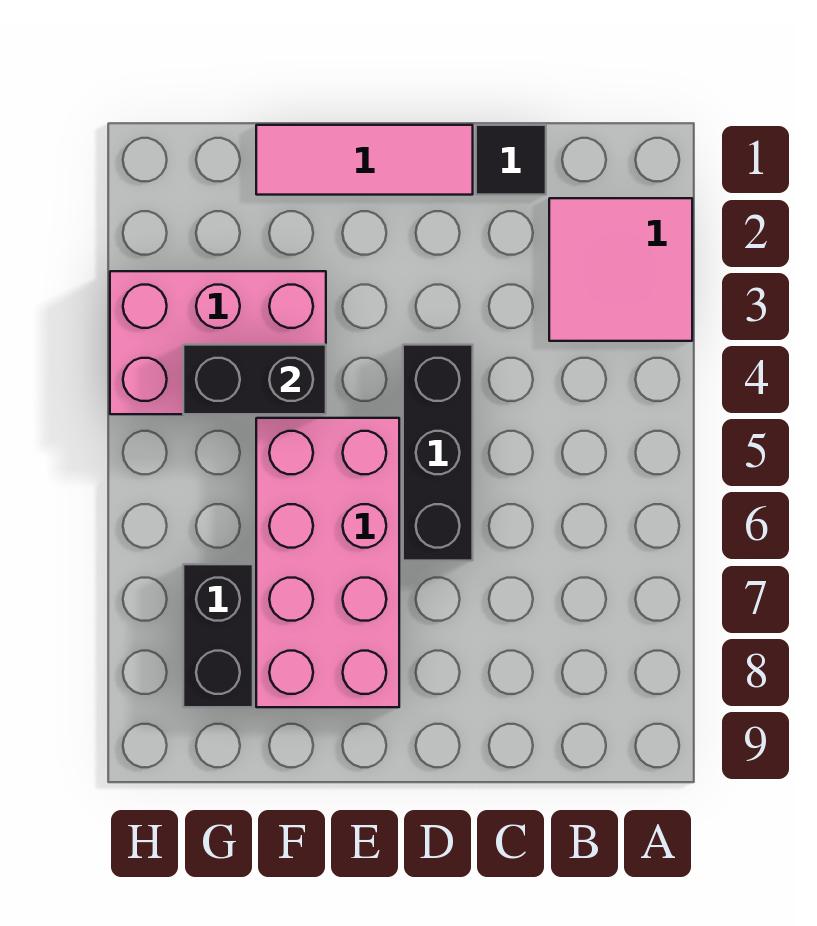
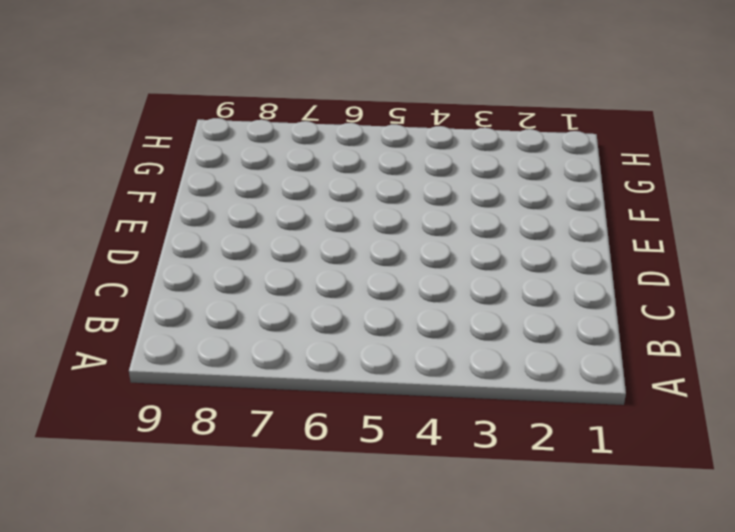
none -> pink 2x2 tile [549,198,692,341]
none -> black 1x1 tile [476,125,546,195]

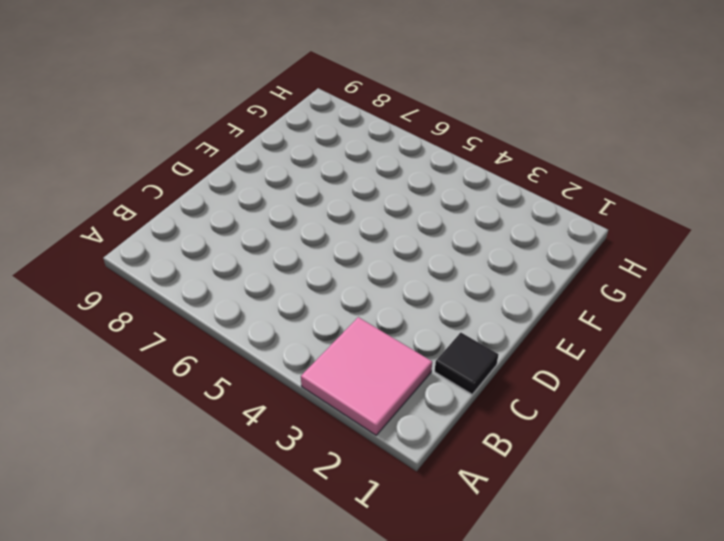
none -> pink 1x3 tile [256,125,473,195]
none -> black 1x3 brick [403,345,473,561]

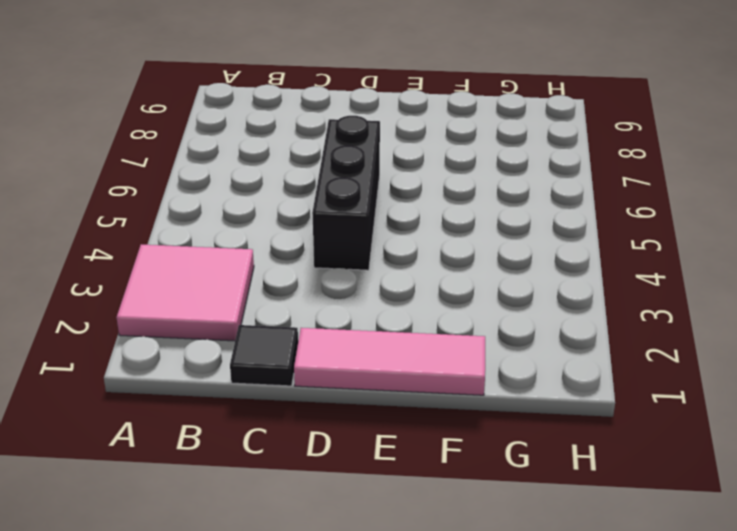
none -> pink 2x4 brick [256,418,399,707]
none -> pink 2x3 brick [110,271,326,414]

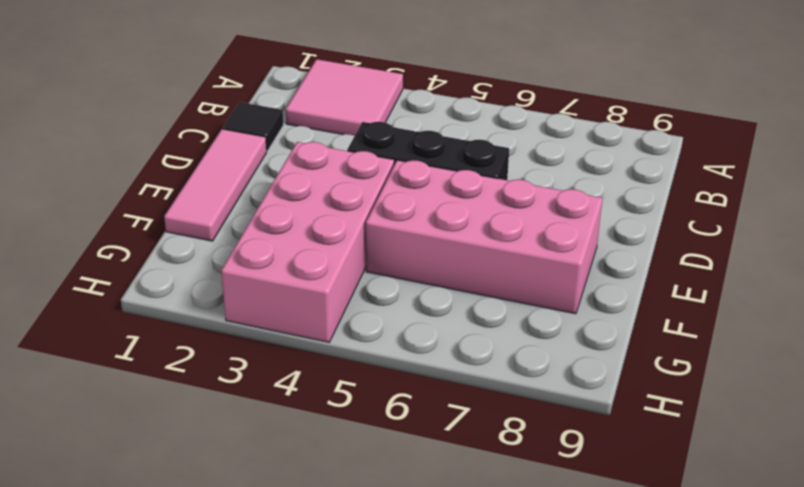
pink 2x4 brick [221,142,394,342] -> pink 2x3 brick [110,271,326,414]
none -> black 1x2 brick [183,564,253,707]
none -> black 1x2 brick [183,345,326,414]

